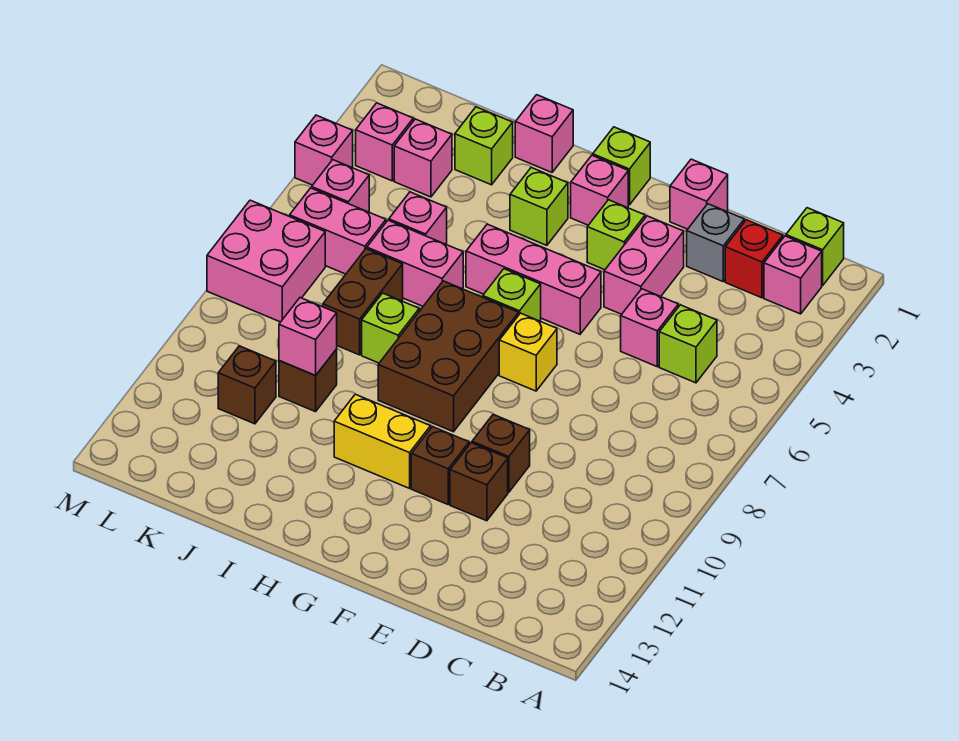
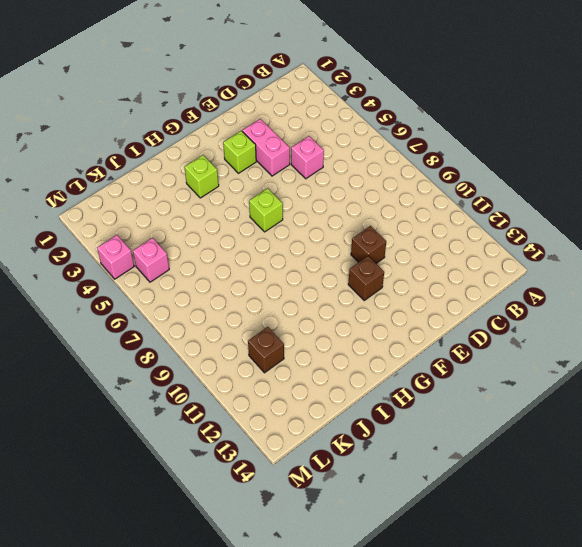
none -> lime 1x1 brick [786,208,844,286]
none -> pink 1x1 brick [764,236,822,314]
none -> red 1x1 brick [725,220,783,298]
none -> lime 1x1 brick [659,305,717,383]

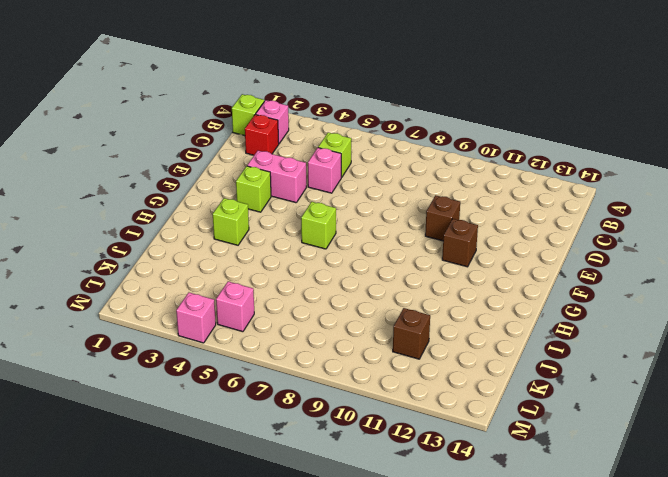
none -> grey 1x1 brick [687,204,744,281]
none -> pink 1x1 brick [670,159,728,229]
none -> brown 1x1 brick [450,443,508,521]
none -> pink 1x3 brick [466,224,601,334]

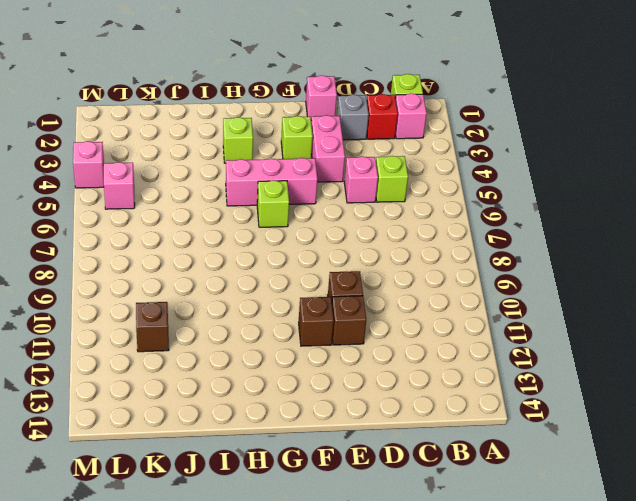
none -> yellow 1x1 brick [499,313,557,391]
none -> lime 1x1 brick [593,127,650,205]
none -> pink 1x1 brick [571,155,628,225]
none -> brown 2x3 brick [378,281,519,432]

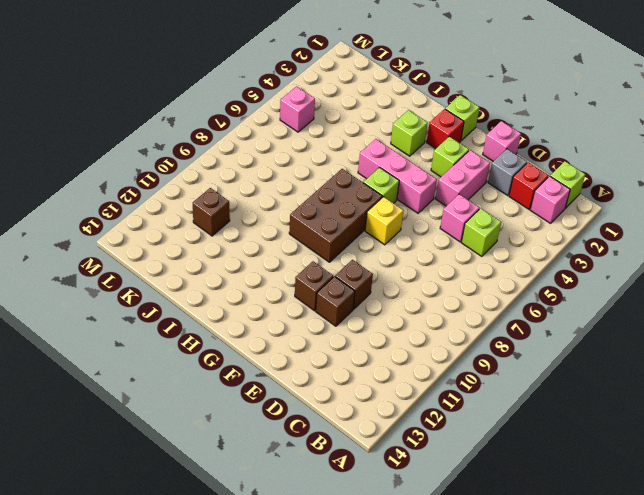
red 1x1 brick [427,109,464,148] -> pink 1x1 brick [571,155,628,225]
none -> yellow 1x2 brick [334,394,431,488]
none -> pink 1x1 brick [515,95,573,172]
none -> pink 1x2 brick [367,220,463,306]
none -> lime 1x1 brick [362,293,419,363]

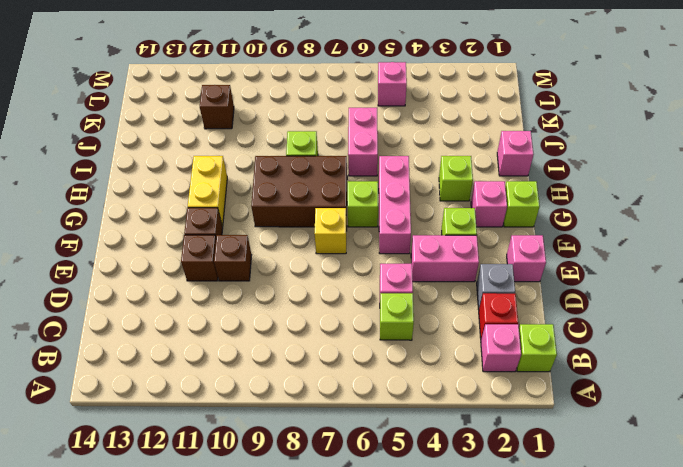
none -> lime 1x1 brick [455,107,513,185]
none -> pink 1x1 brick [389,192,447,244]
none -> brown 1x2 brick [323,249,403,355]
none -> brown 1x1 brick [279,349,337,412]

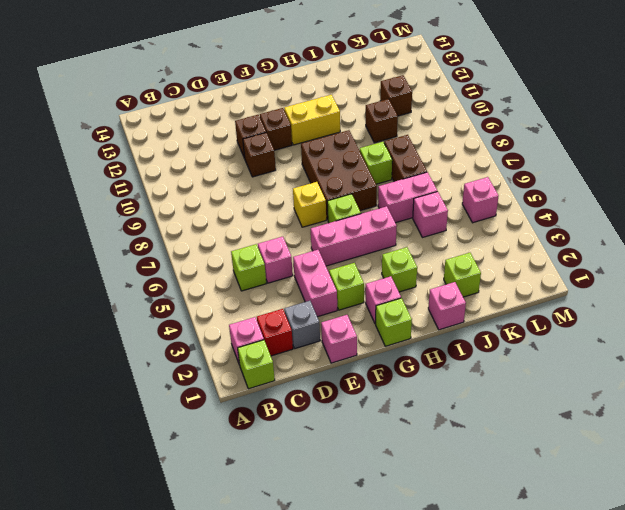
none -> pink 1x1 brick [394,119,452,197]
none -> pink 1x2 brick [290,188,386,274]
none -> pink 1x1 brick [356,103,413,181]
none -> pink 2x2 brick [207,200,325,322]

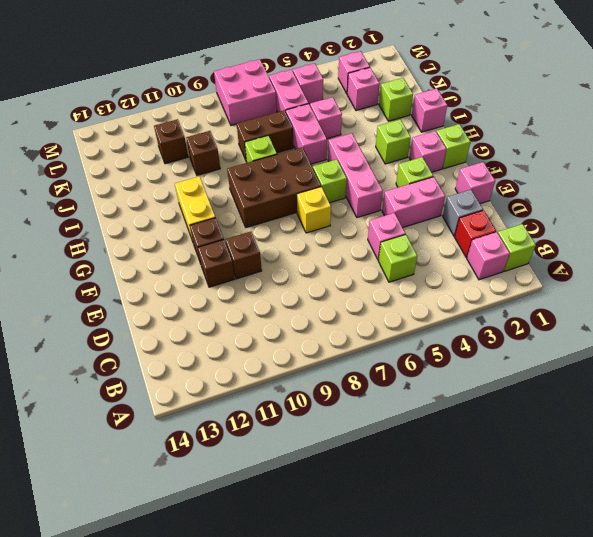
none -> pink 1x1 brick [295,115,353,185]
none -> pink 1x1 brick [279,298,337,376]

